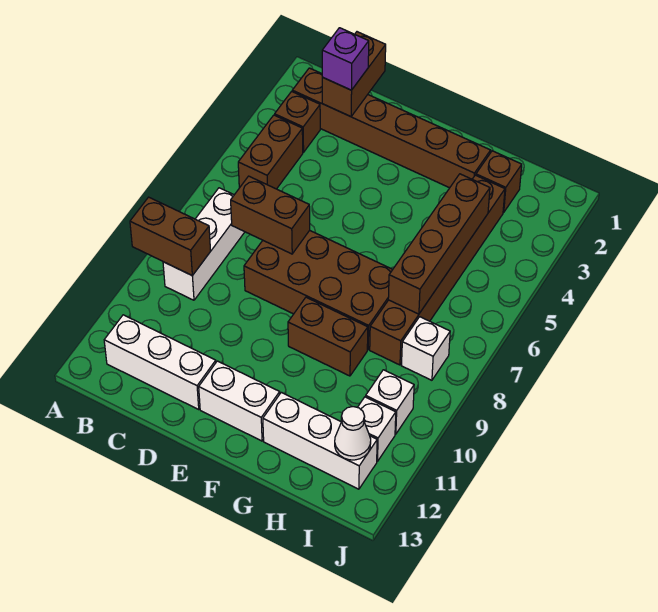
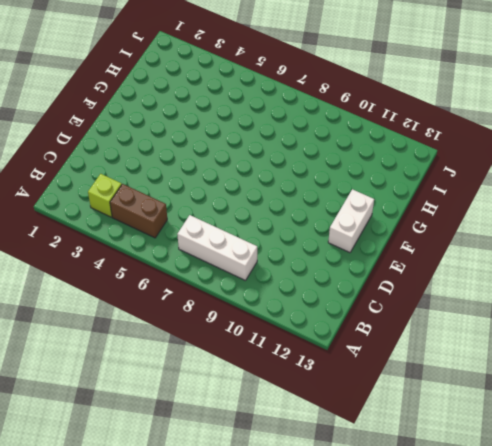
lime 1x1 brick [88,174,122,217] -> brown 1x1 brick [275,91,320,152]
none -> brown 1x6 brick [292,68,491,188]
none -> white 1x3 brick [104,315,216,409]
none -> brown 2x4 brick [244,230,393,350]

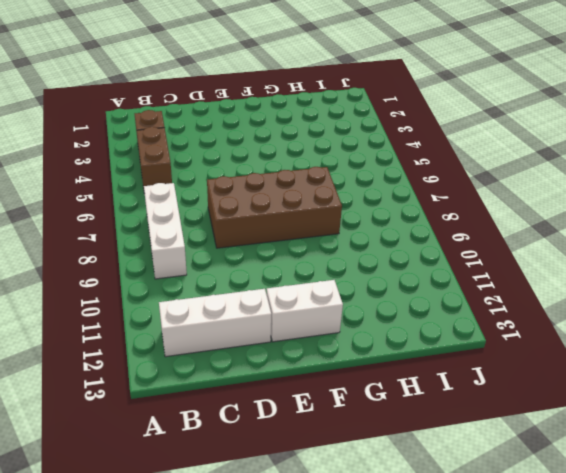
none -> brown 1x6 brick [292,68,491,188]
none -> brown 1x2 brick [288,297,368,376]
none -> white 1x3 brick [263,392,377,489]

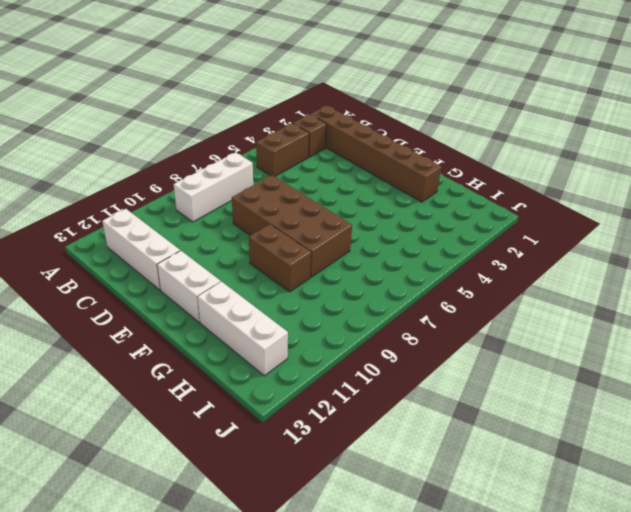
none -> brown 1x1 brick [476,151,522,212]
none -> brown 1x6 brick [370,175,505,365]
none -> white 1x1 brick [402,317,450,380]

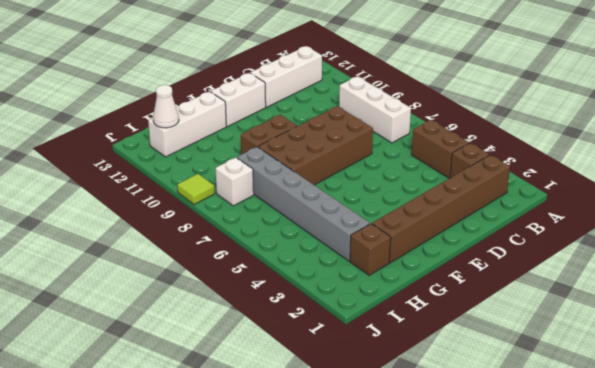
grey 1x6 brick [237,147,370,261] -> brown 1x6 brick [370,175,505,365]
lime 1x1 tile [177,174,215,204] -> none
none -> white 1x1 brick [366,370,414,434]
none -> white 1x1 brick [358,397,396,462]
none -> brown 1x2 brick [130,197,211,276]

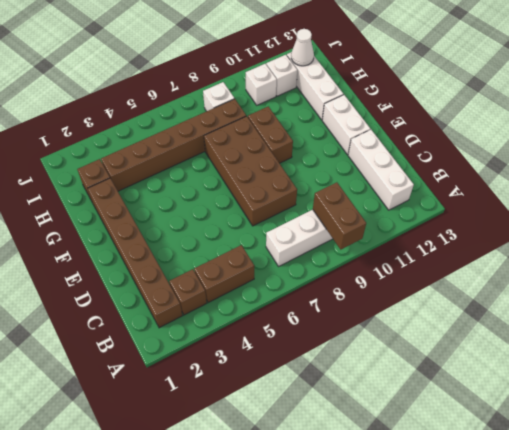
none -> brown 1x2 brick [322,32,386,117]
none -> brown 1x2 brick [231,176,310,254]
none -> brown 1x4 brick [388,174,490,314]

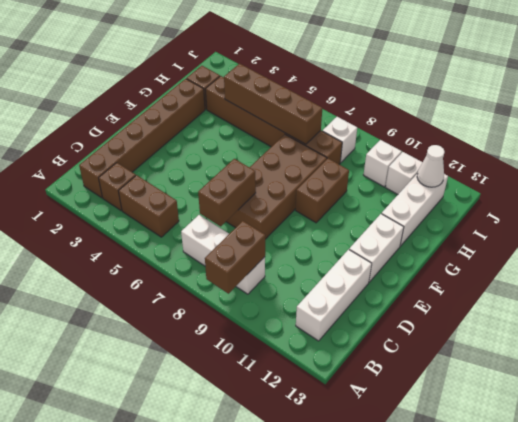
none -> brown 1x2 brick [322,32,386,117]
none -> purple 1x1 brick [322,28,369,90]

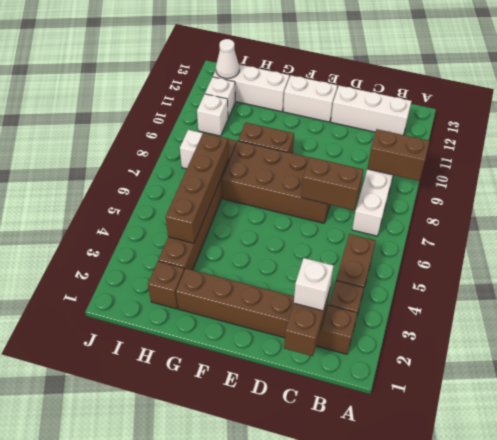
white 1x1 brick [294,258,334,311] -> purple 1x1 brick [322,28,369,90]

